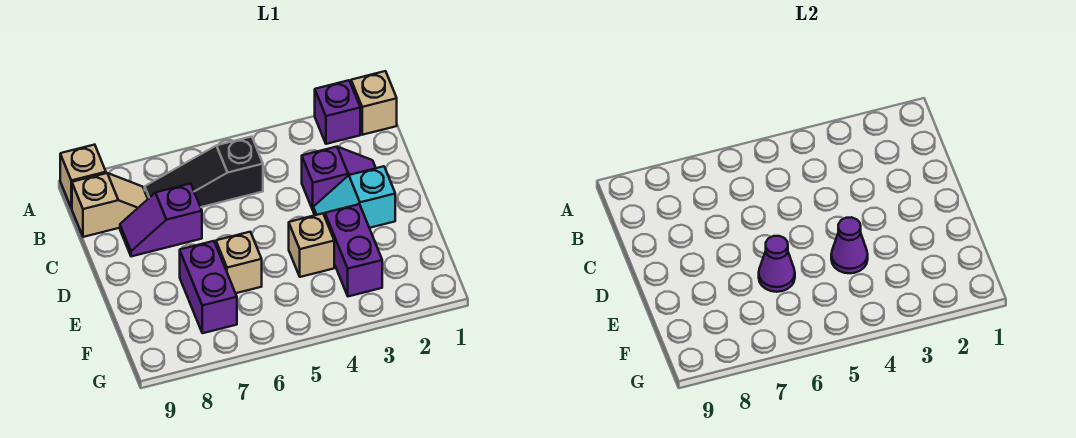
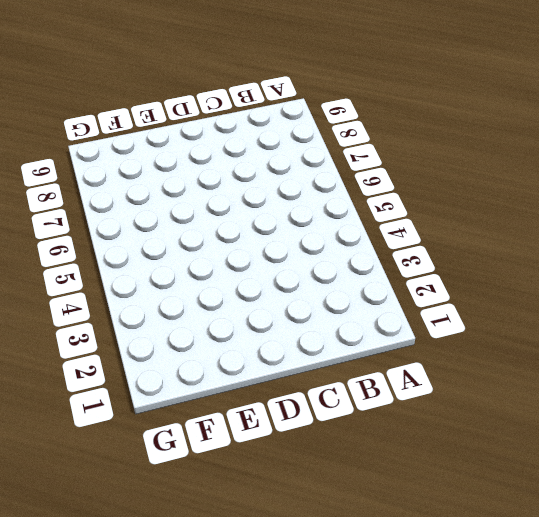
none -> tan 1x1 brick [351,71,397,135]
none -> purple 1x1 brick [315,80,360,144]
none -> tan 1x1 brick [60,145,106,208]

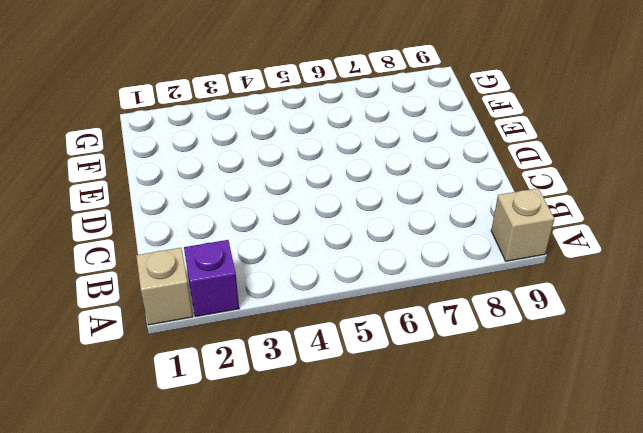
none -> black 1x3 slope [145,137,263,207]
none -> tan 1x2 slope [72,173,148,237]
none -> purple 1x2 slope [302,147,376,210]

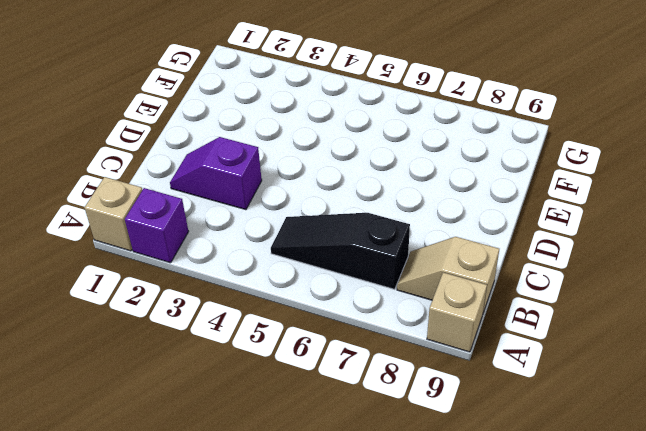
black 1x3 slope [271,213,410,289] -> black 1x3 slope turned to [145,137,263,207]
none -> purple 1x2 slope [120,184,202,256]
none -> cyan 1x2 slope [313,166,395,228]
none -> purple 1x2 brick [325,204,382,296]

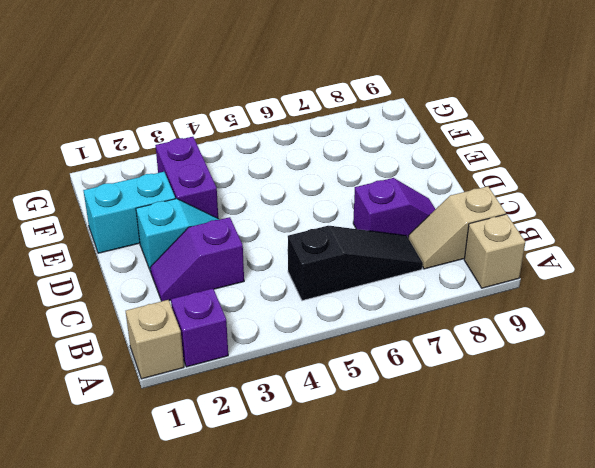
cyan 1x2 brick [83,172,175,253] -> none
none -> tan 1x1 brick [289,213,334,277]
none -> tan 1x1 brick [216,232,262,293]
none -> purple 1x2 brick [180,241,237,333]

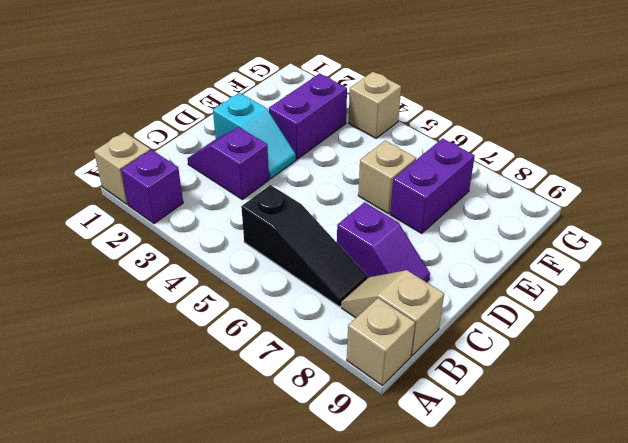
tan 1x1 brick [349,72,401,138] -> tan 1x1 brick moved to [289,213,334,277]
none -> purple 1x1 cone [831,217,868,273]
none -> purple 1x1 cone [759,236,795,292]

